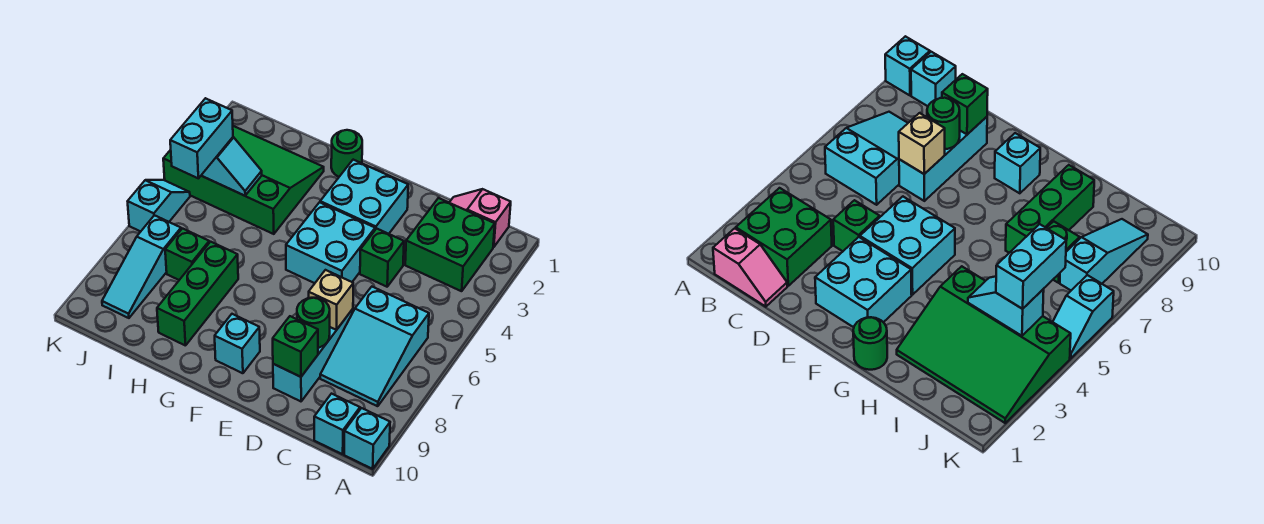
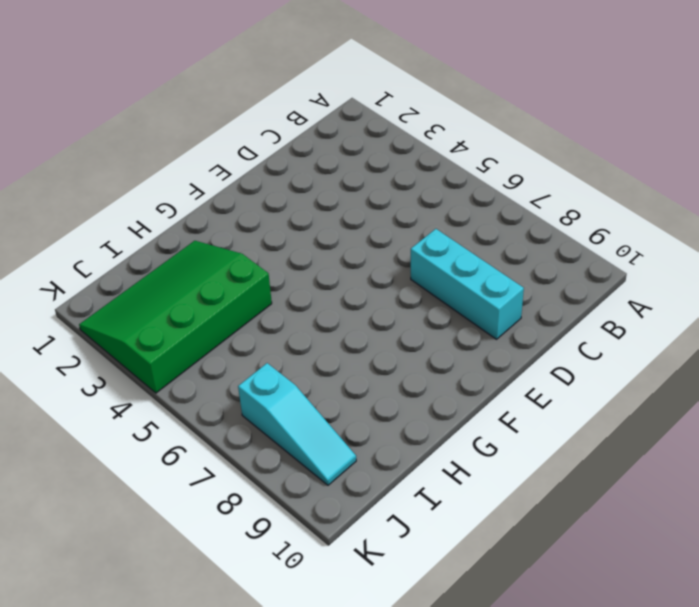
none -> cyan 1x1 brick [344,408,390,469]
none -> pink 1x2 slope [449,189,511,247]
none -> green 2x2 brick [405,198,495,291]

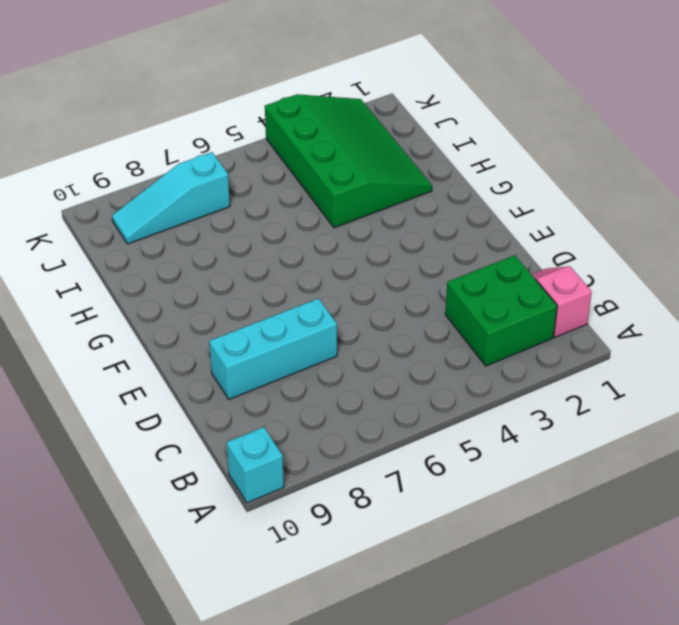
none -> cyan 2x3 slope [320,287,429,406]
none -> cyan 1x1 brick [314,394,360,454]
none -> green 1x1 brick [360,229,404,287]

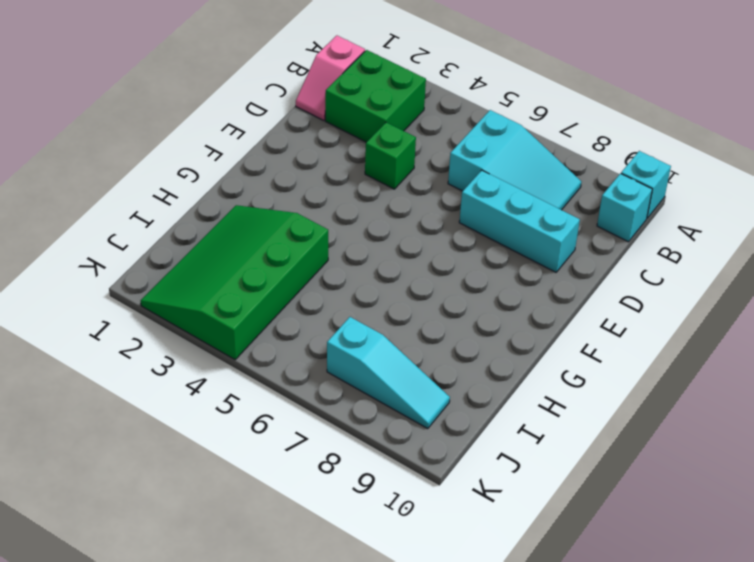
none -> cyan 2x2 brick [320,160,408,234]
none -> cyan 2x2 brick [286,202,375,283]
none -> cyan 1x1 brick [215,314,260,373]

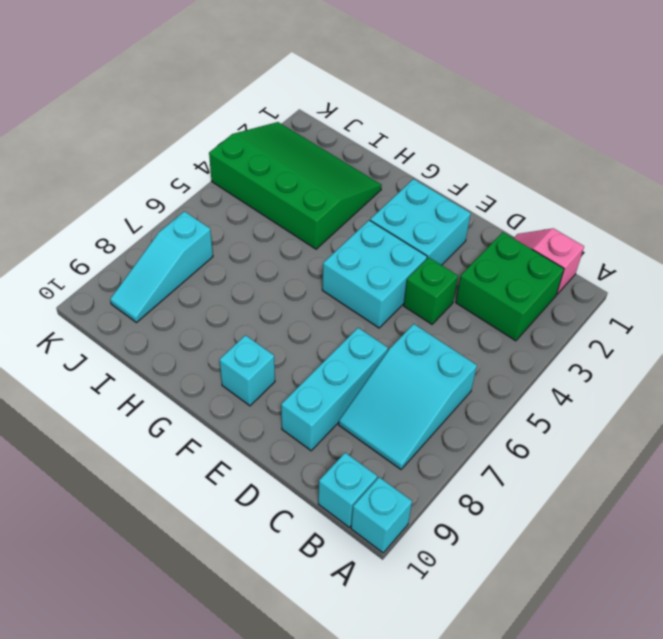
none -> green 1x1 round brick [331,130,362,177]
none -> green 1x3 brick [157,242,238,346]
none -> green 1x1 brick [165,229,209,280]

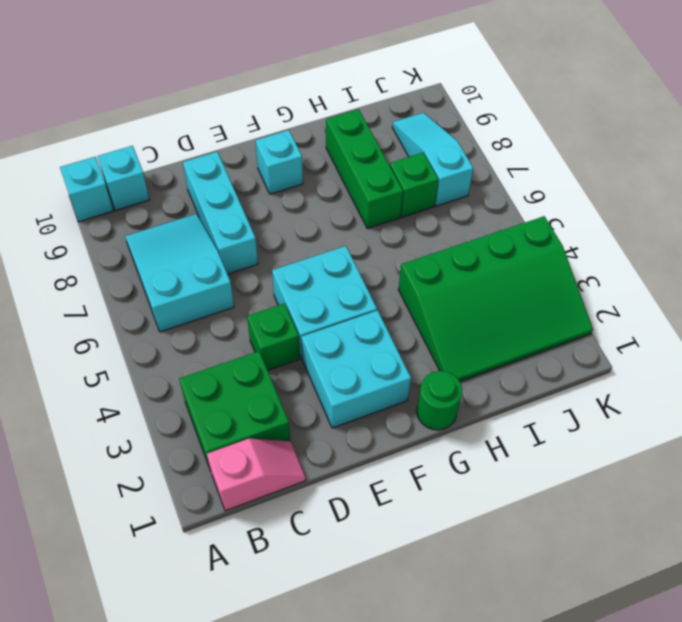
none -> cyan 1x2 slope [128,180,190,231]
none -> tan 1x1 brick [309,270,353,330]
none -> green 1x1 round brick [297,298,330,348]

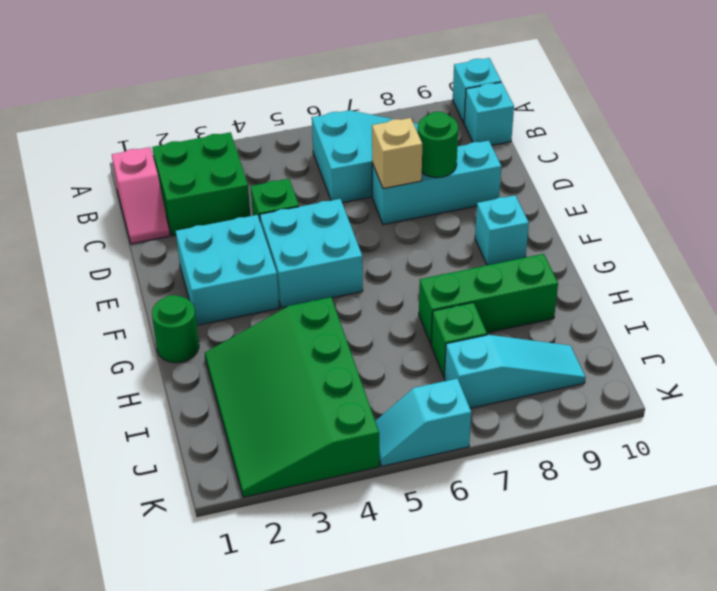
none -> green 1x1 brick [273,316,318,377]
none -> cyan 1x2 slope [201,137,262,196]
none -> cyan 1x2 brick [170,98,233,178]

